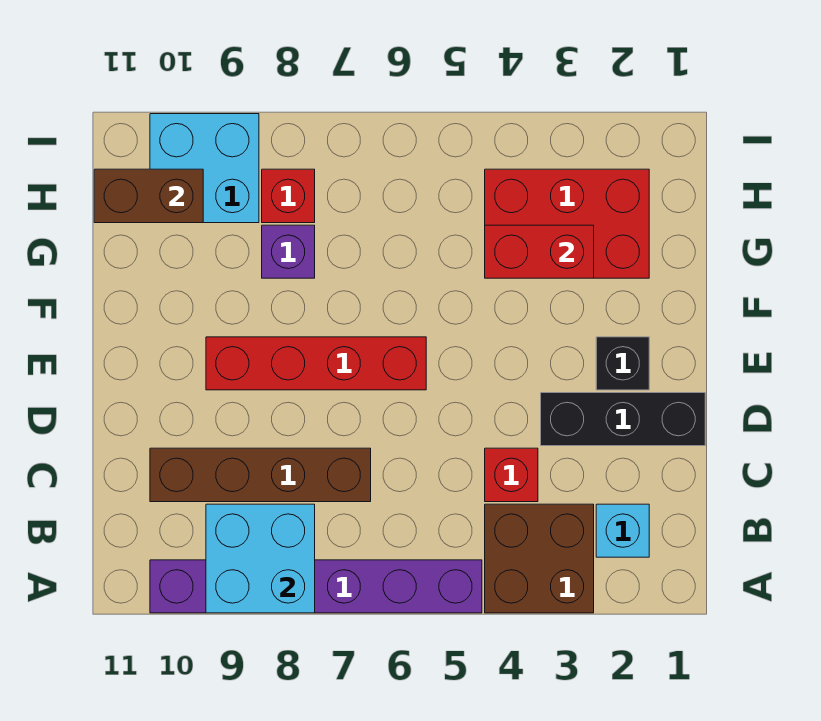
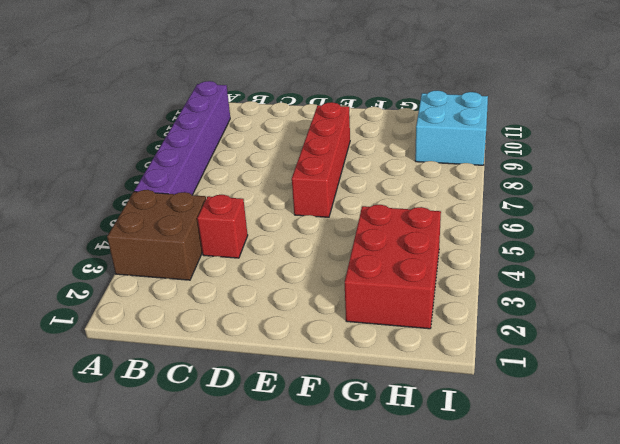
none -> cyan 1x1 brick [596,504,649,557]
none -> brown 1x4 brick [150,448,371,502]
none -> black 1x3 brick [541,393,705,446]

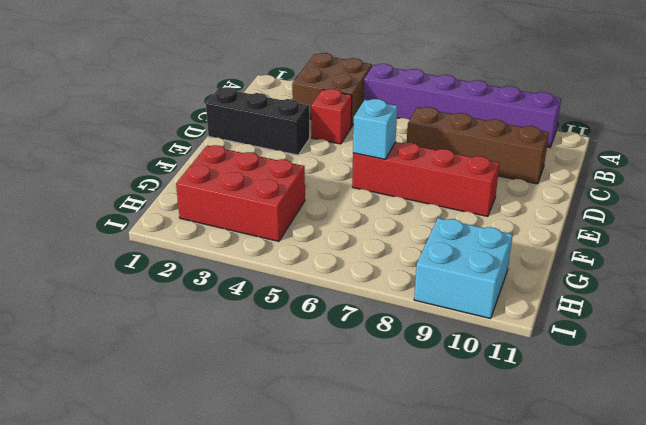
cyan 1x1 brick [353,99,397,159] -> cyan 1x1 brick moved to [596,504,649,557]
none -> black 1x1 brick [596,337,649,390]
none -> purple 1x1 brick [262,225,315,278]
none -> red 1x1 brick [262,169,315,223]

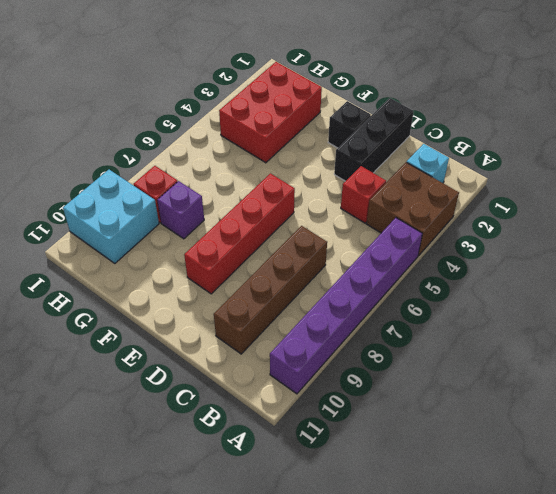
none -> cyan 2x2 brick [206,504,315,613]
none -> red 1x2 brick [485,225,594,278]
none -> brown 1x2 brick [94,169,203,223]

